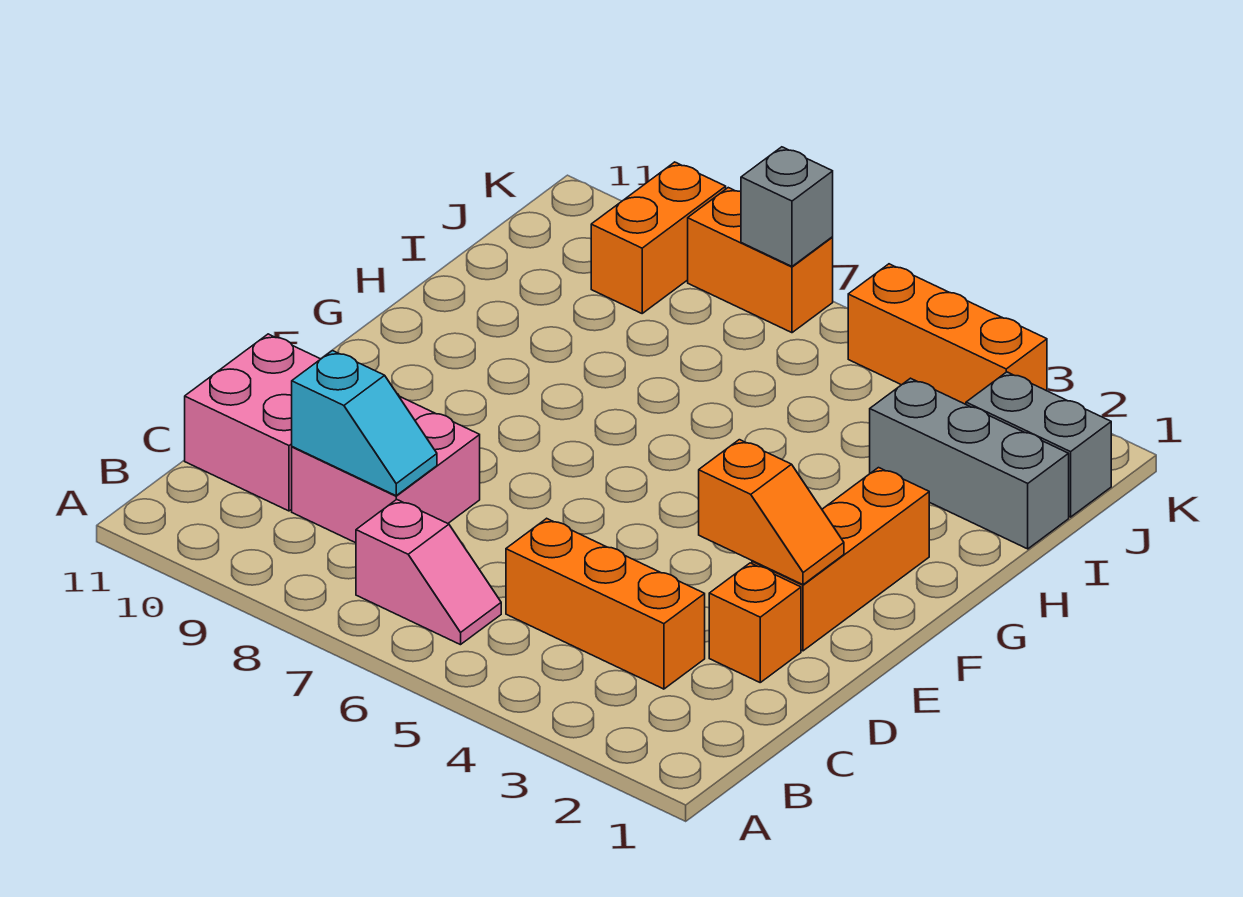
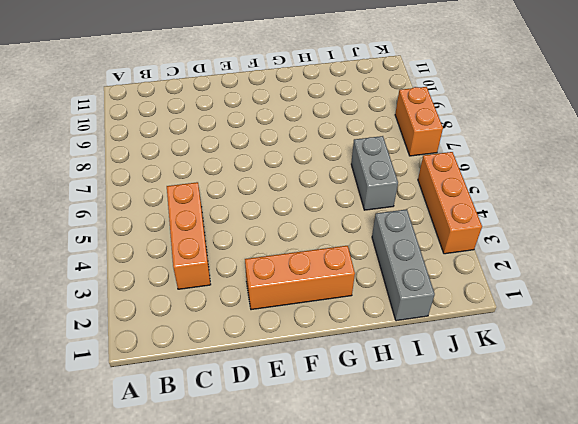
grey 1x2 brick [351,136,398,210] -> grey 1x2 brick moved to [966,372,1111,517]
none -> pink 1x2 slope [356,499,501,645]
none -> pink 2x2 brick [292,395,480,543]
none -> pink 2x2 brick [185,334,320,511]

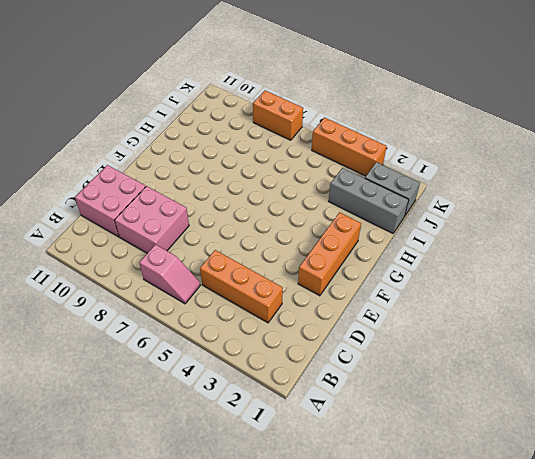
none -> orange 1x1 brick [709,563,801,682]
none -> orange 1x2 brick [591,162,726,313]
none -> cyan 1x2 slope [292,351,437,496]

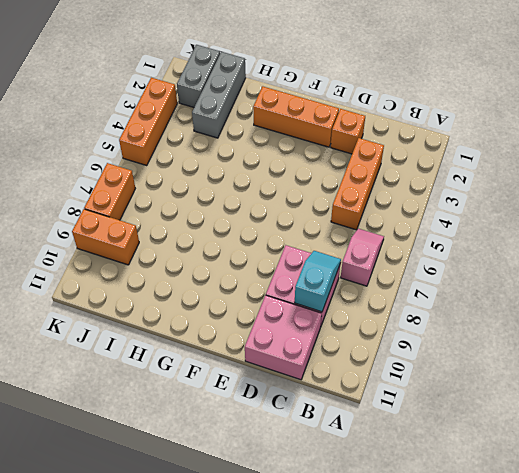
none -> orange 1x2 slope [699,440,844,585]
none -> grey 1x1 brick [741,147,833,266]

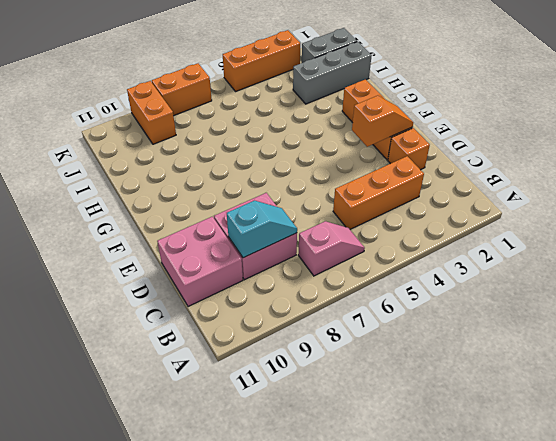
none -> grey 1x1 brick [741,147,833,266]

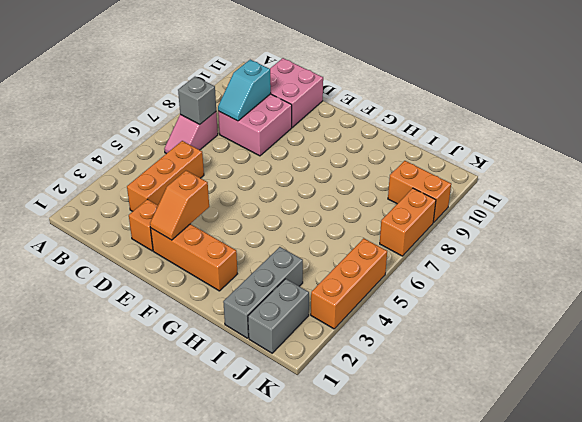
grey 1x1 brick [178,77,216,124] -> grey 1x1 brick moved to [741,147,833,266]

